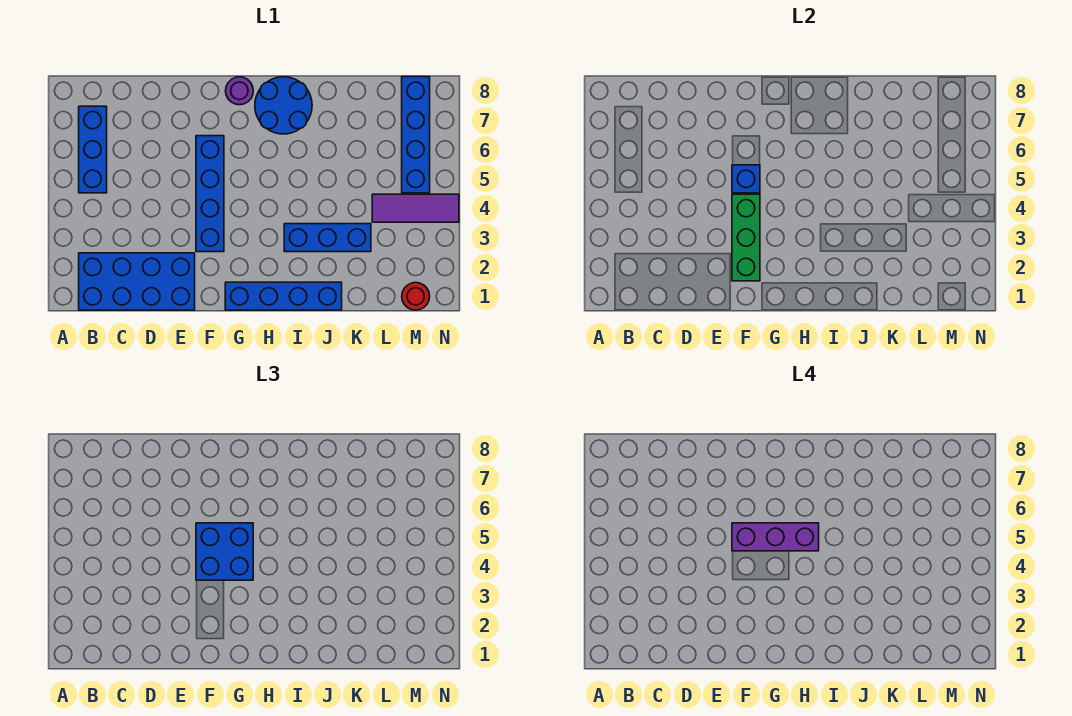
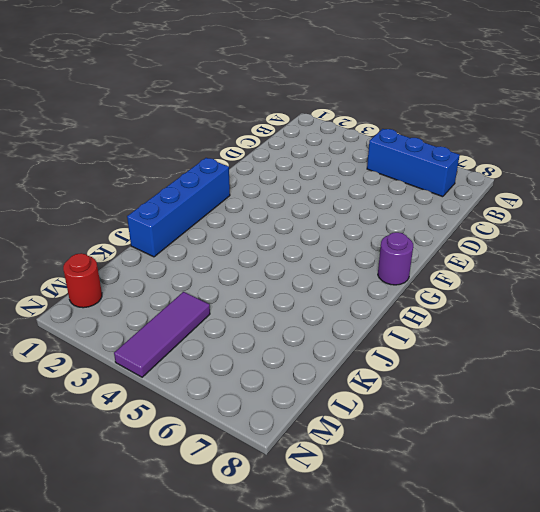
none -> blue 2x4 brick [79,253,195,310]
none -> blue 1x4 brick [196,136,224,252]
none -> blue 2x2 round brick [255,77,312,134]

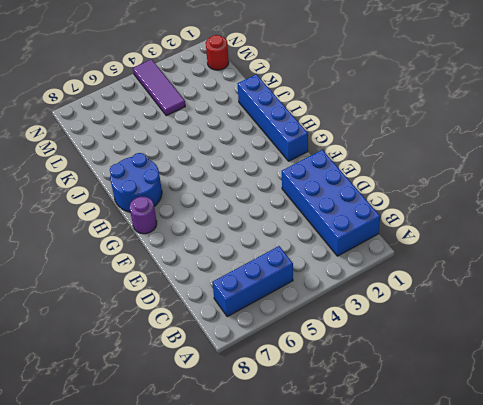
none -> blue 1x4 brick [196,136,224,252]
none -> blue 1x3 brick [284,224,371,252]
none -> blue 1x4 brick [402,77,430,193]

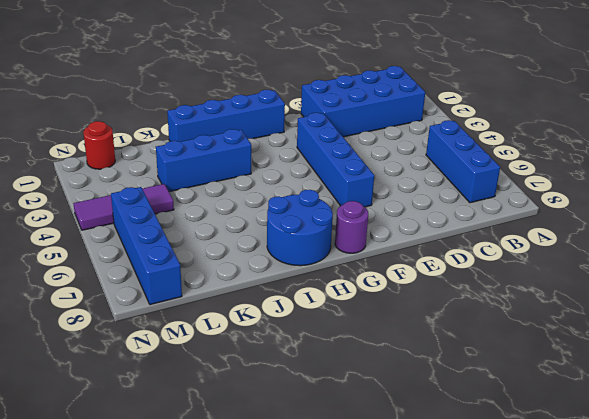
none -> green 1x3 brick [732,194,760,281]
none -> blue 1x1 brick [732,165,760,193]
none -> blue 2x2 brick [196,523,253,580]

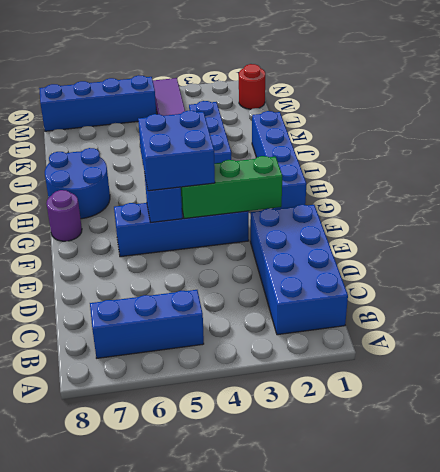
none -> purple 1x3 brick [732,523,819,551]

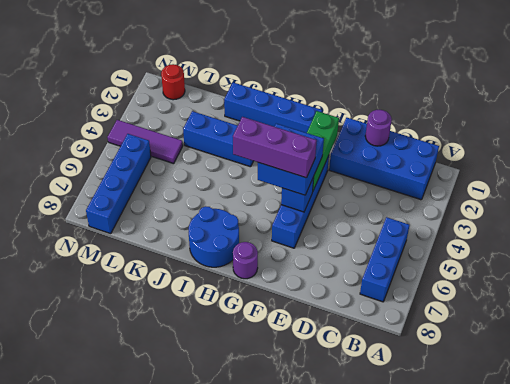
purple 1x1 round brick [365,110,392,146] -> none

